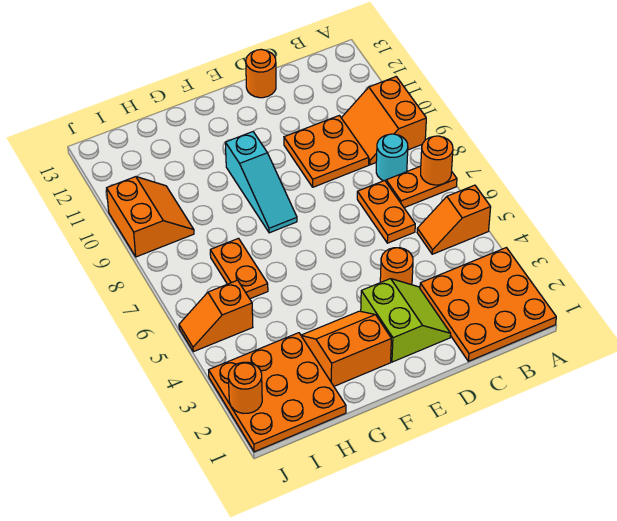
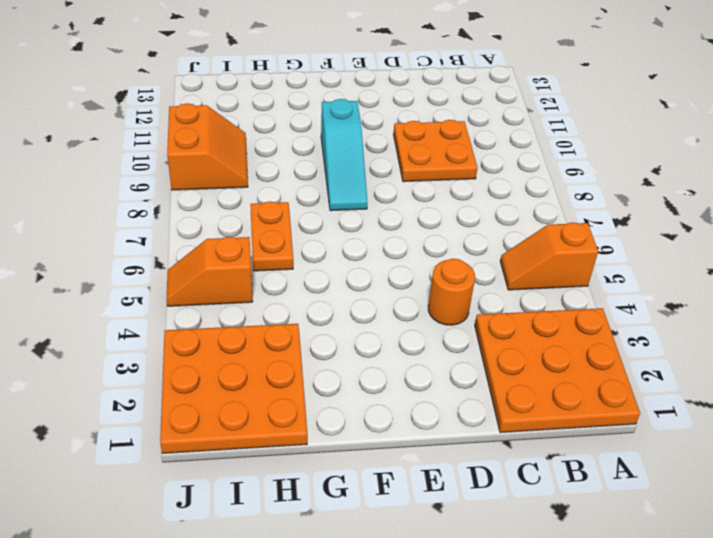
none -> orange 1x2 plate [386,166,457,208]
none -> orange 2x2 slope [342,77,426,165]
none -> cyan 1x1 round brick [376,134,408,181]

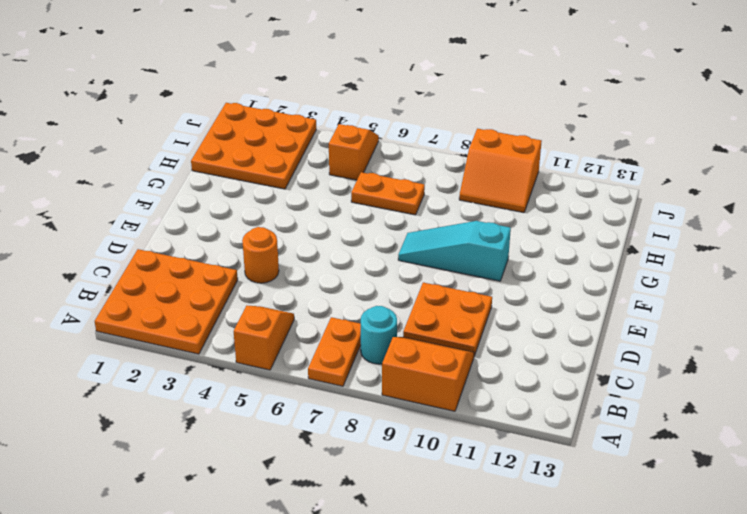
none -> orange 1x2 plate [357,181,415,243]
none -> lime 2x2 slope [361,279,451,362]
none -> orange 1x1 round brick [246,49,276,98]

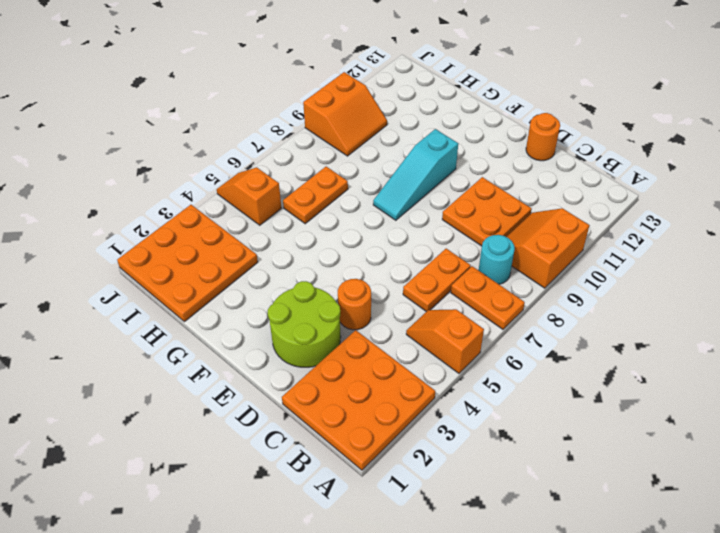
lime 2x2 round brick [268,281,341,367] -> lime 2x2 slope [361,279,451,362]
none -> orange 2x2 slope [301,311,391,386]
none -> orange 1x1 round brick [421,136,453,185]
none -> orange 1x1 round brick [228,362,262,413]

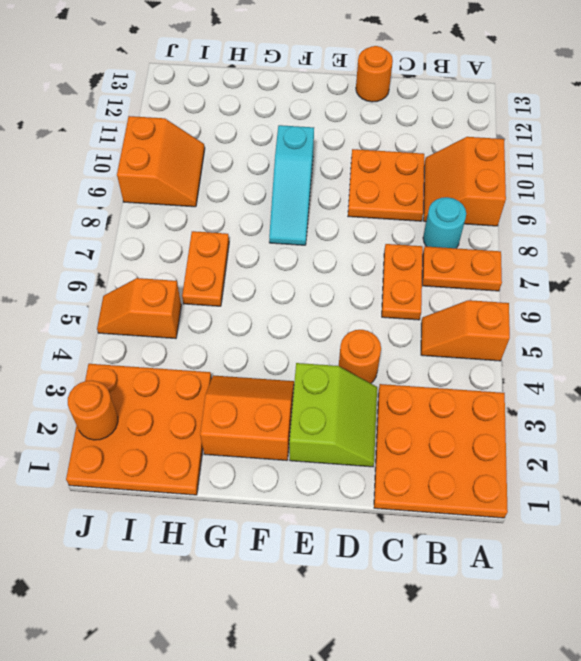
none -> orange 1x1 round brick [421,136,453,185]

